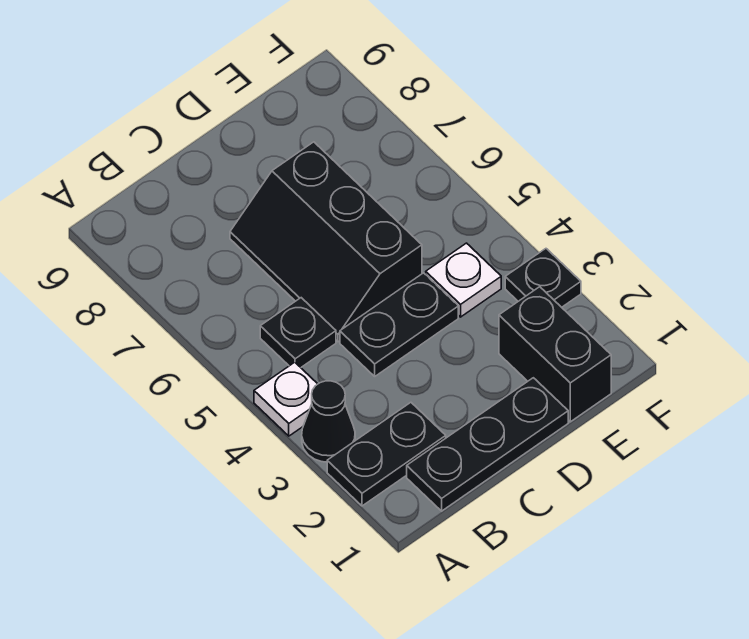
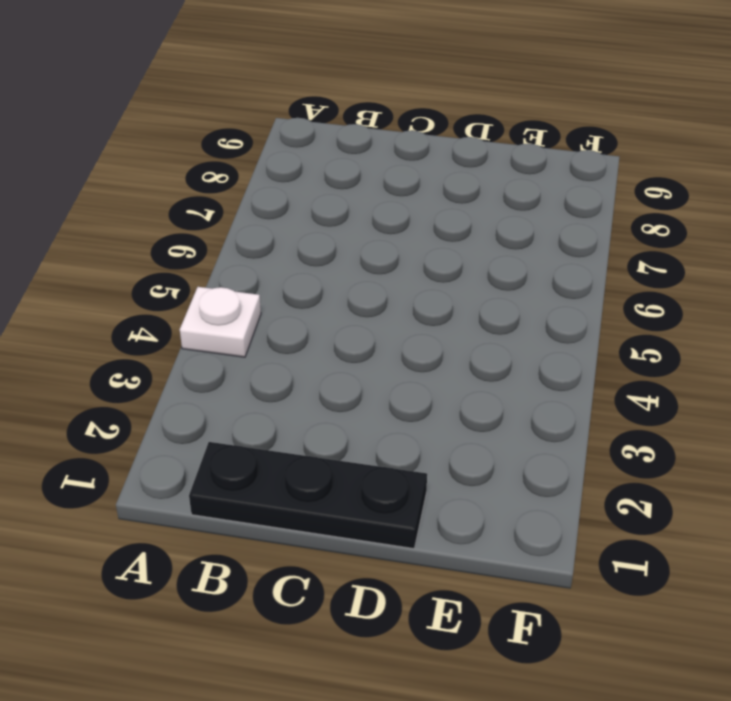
none -> black 1x2 plate [327,402,446,506]
none -> black 1x1 cone [302,381,355,462]

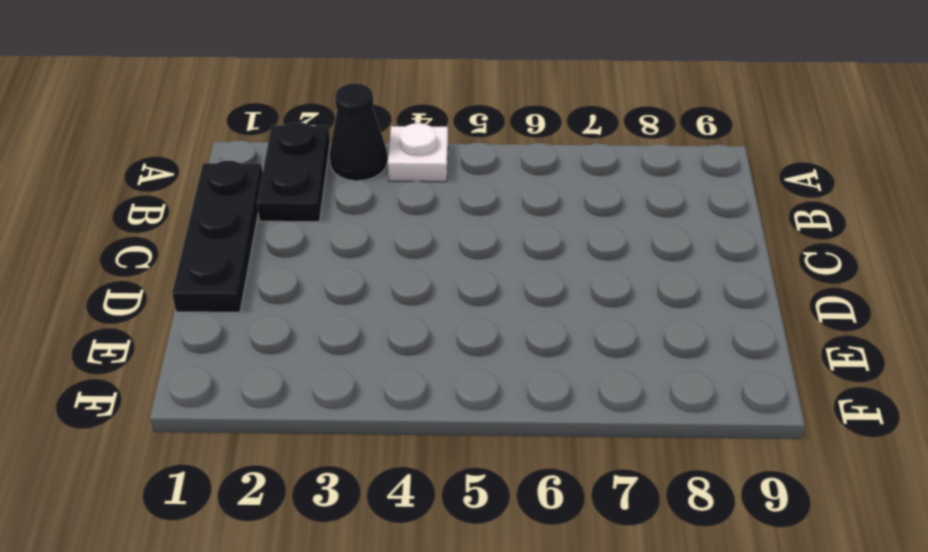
none -> black 1x1 plate [260,298,336,367]
none -> black 1x2 plate [340,273,458,376]

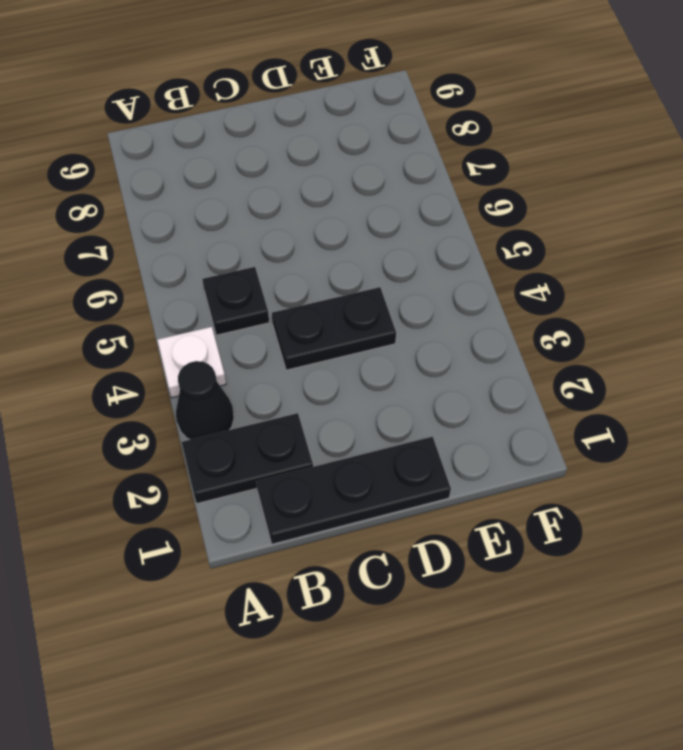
none -> black 2x3 slope [230,142,422,342]
none -> black 1x2 brick [499,287,611,422]

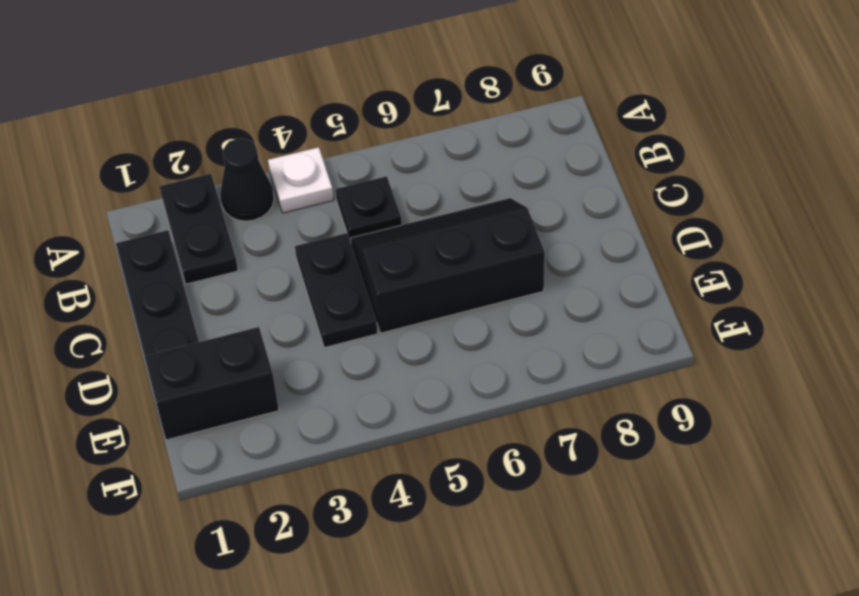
none -> white 1x1 plate [426,243,501,317]
none -> black 1x1 plate [505,249,581,307]

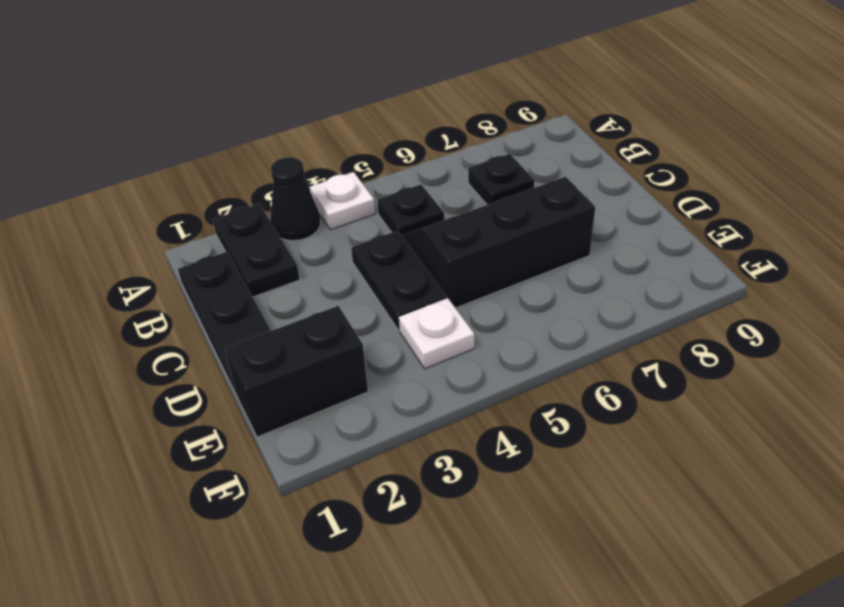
black 1x1 plate [468,154,534,205] -> black 1x1 plate moved to [505,249,581,307]

